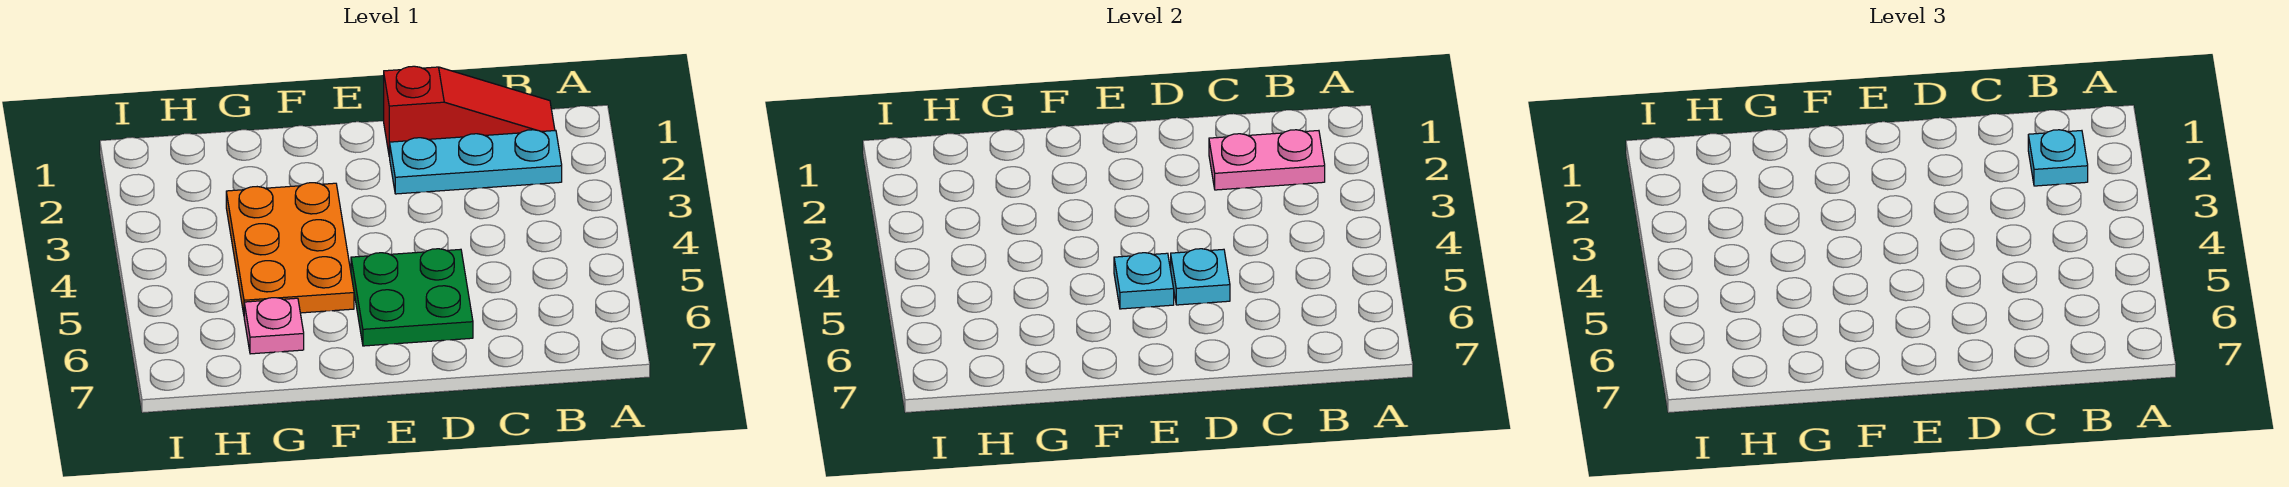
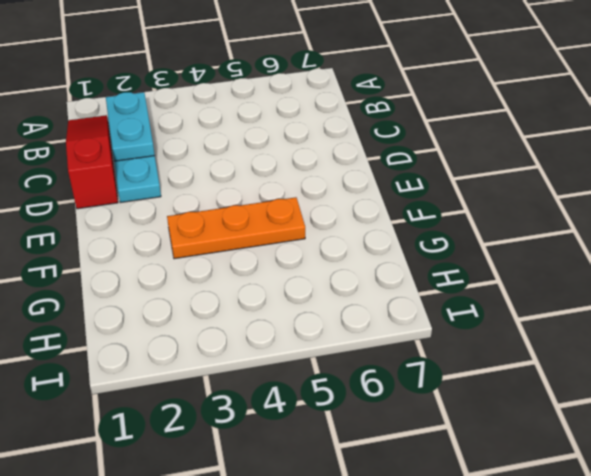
cyan 1x2 plate [106,92,155,161] -> pink 1x2 plate [1209,130,1325,190]
orange 1x3 plate [167,197,305,259] -> orange 2x3 plate [226,183,354,314]
none -> green 2x2 plate [351,249,473,346]
none -> pink 1x1 plate [244,298,304,354]

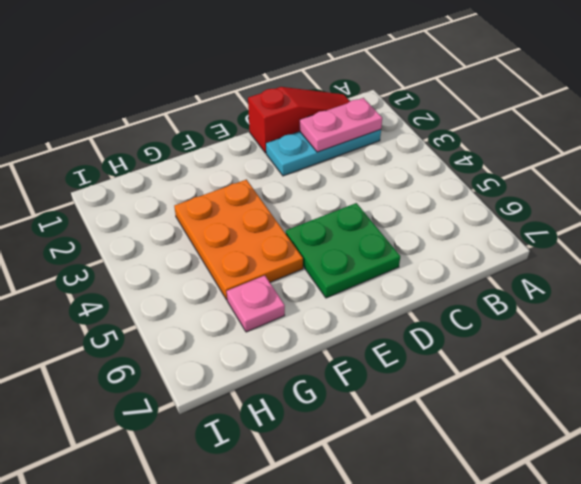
none -> cyan 1x1 plate [1171,249,1230,305]
none -> cyan 1x1 plate [1114,253,1174,309]

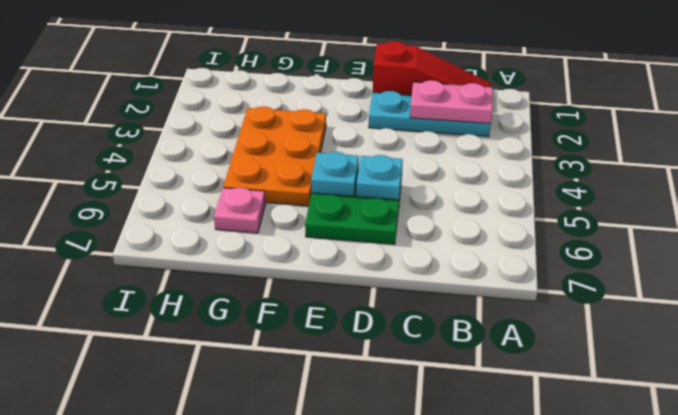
none -> cyan 1x1 plate [2028,130,2088,186]

